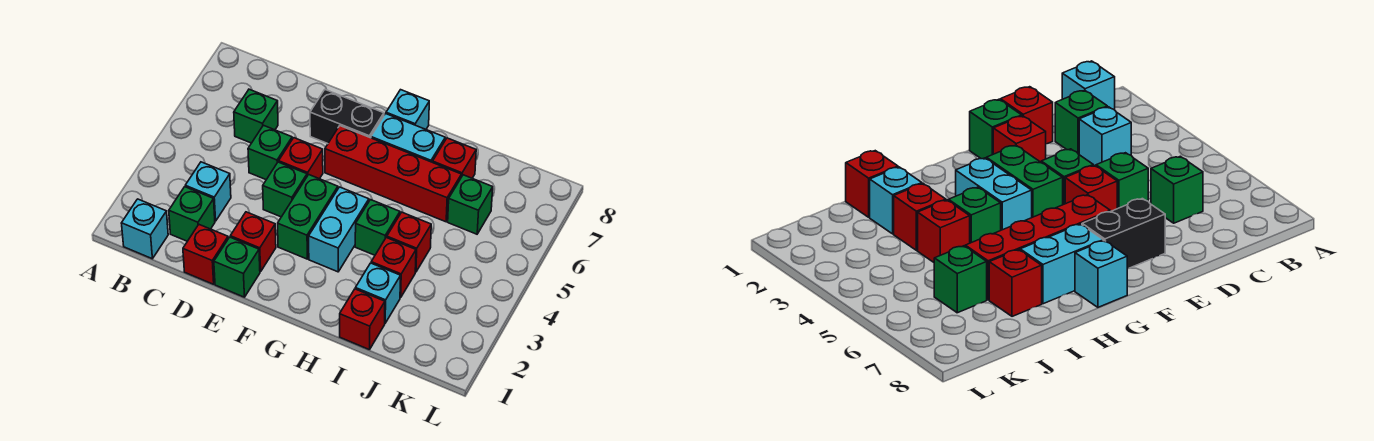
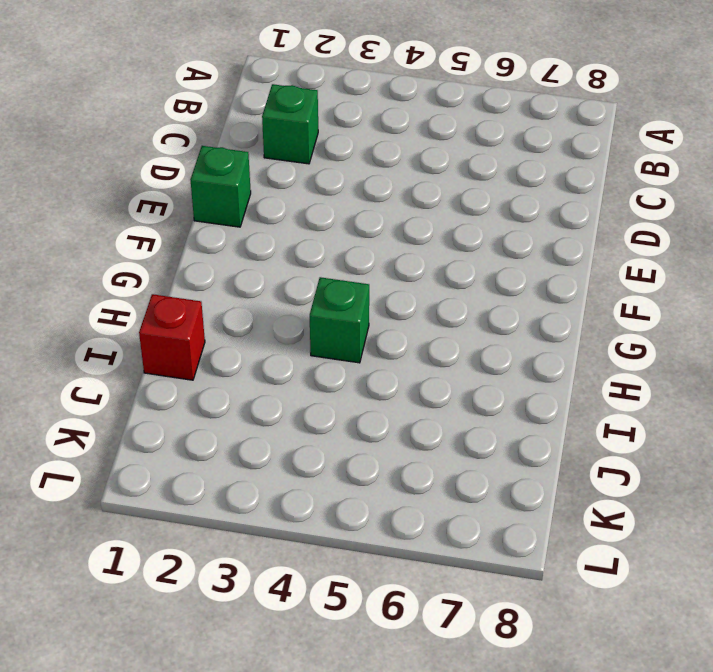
none -> cyan 1x1 brick [121,199,168,259]
none -> cyan 1x1 brick [185,162,231,221]
none -> green 1x1 brick [234,89,278,143]

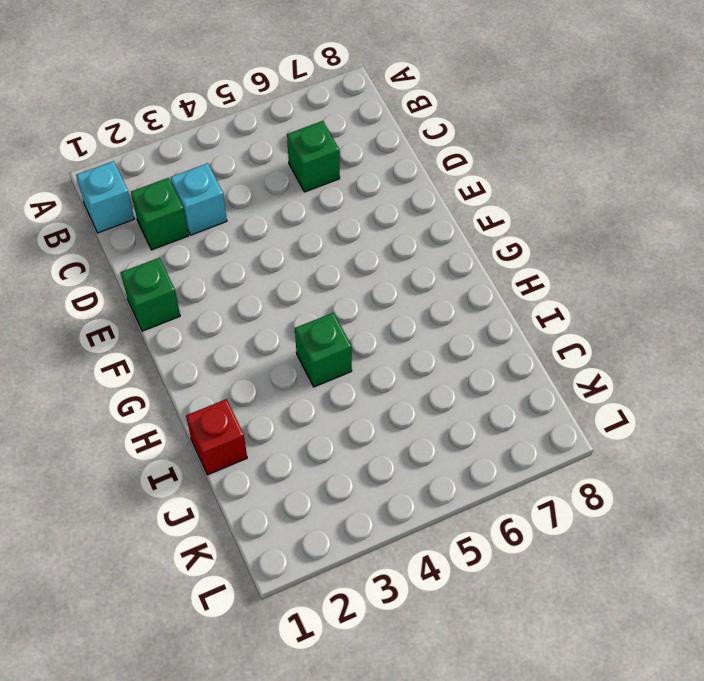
none -> red 1x1 brick [183,225,228,284]
none -> green 1x1 brick [248,125,292,180]
none -> red 1x1 brick [230,212,276,272]

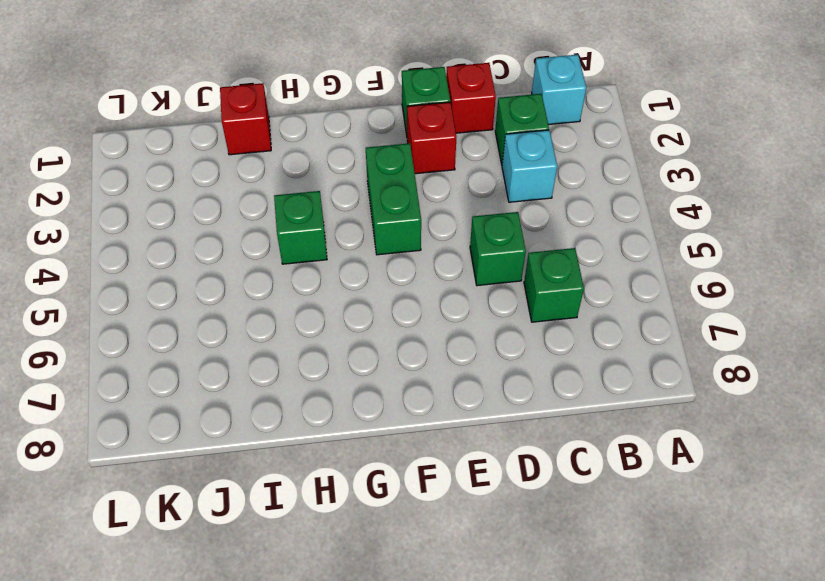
none -> green 1x1 brick [263,162,307,217]
none -> red 1x1 brick [279,138,323,179]
none -> black 1x2 brick [310,90,384,144]

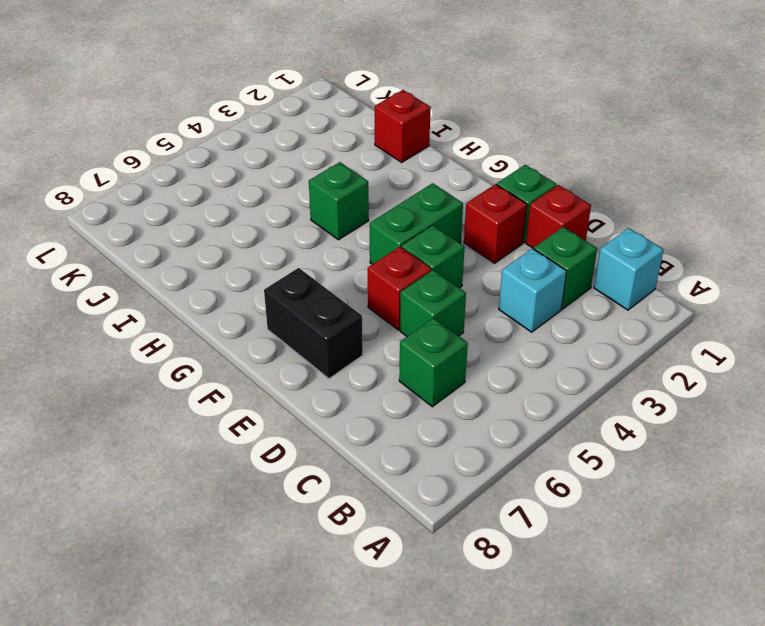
none -> red 1x4 brick [325,126,461,222]
none -> cyan 1x2 brick [309,187,369,272]
none -> cyan 1x2 brick [371,114,445,162]

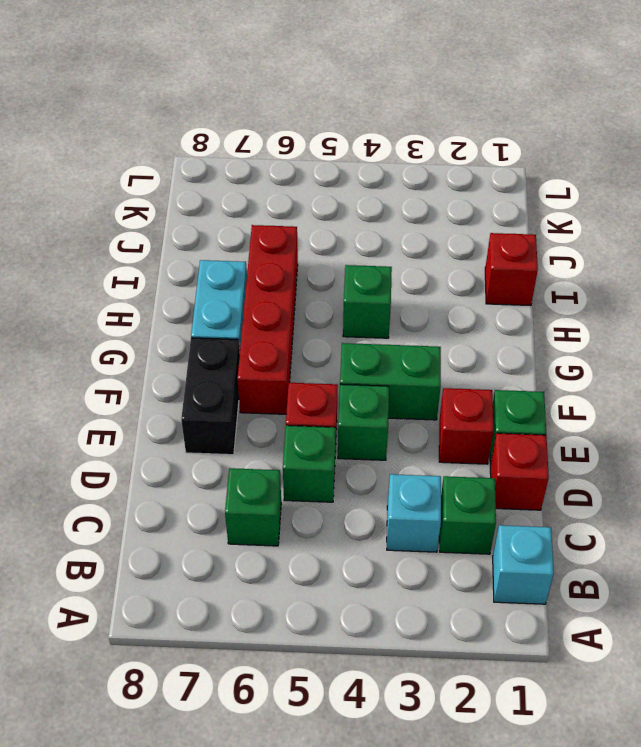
none -> cyan 1x2 brick [309,187,369,272]
none -> cyan 1x1 brick [386,90,429,129]
none -> cyan 1x1 brick [355,263,401,323]

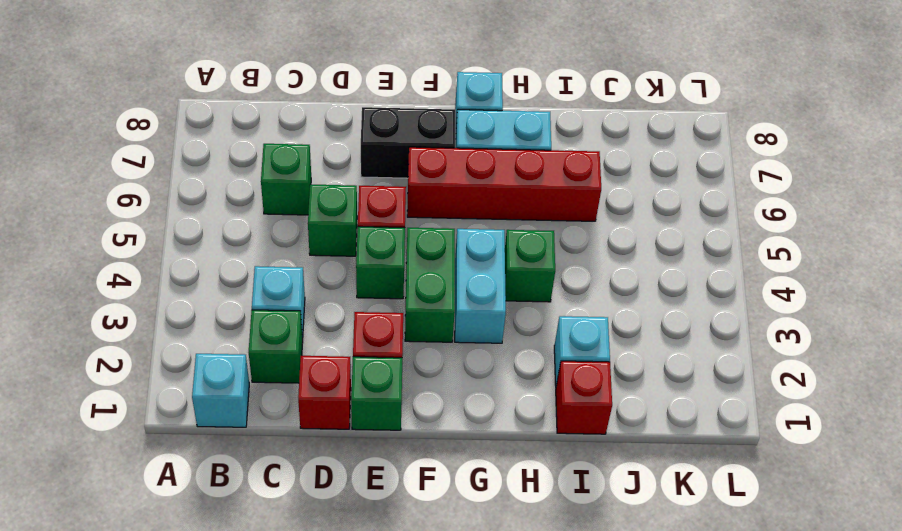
none -> red 1x1 brick [371,237,416,298]
none -> red 1x1 brick [387,212,431,272]
none -> red 1x1 brick [433,138,476,178]

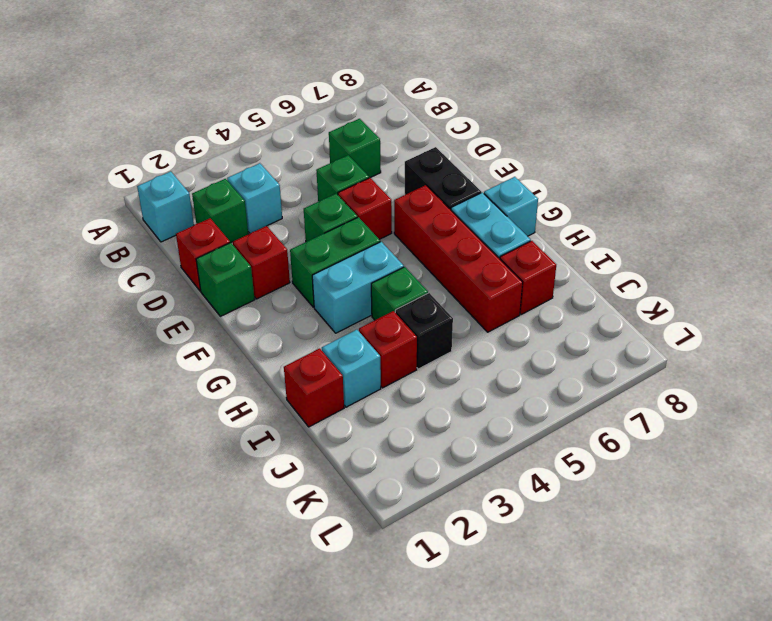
black 1x1 brick [395,293,453,369] -> red 1x1 brick [387,212,431,272]
none -> green 1x1 brick [448,175,493,234]

